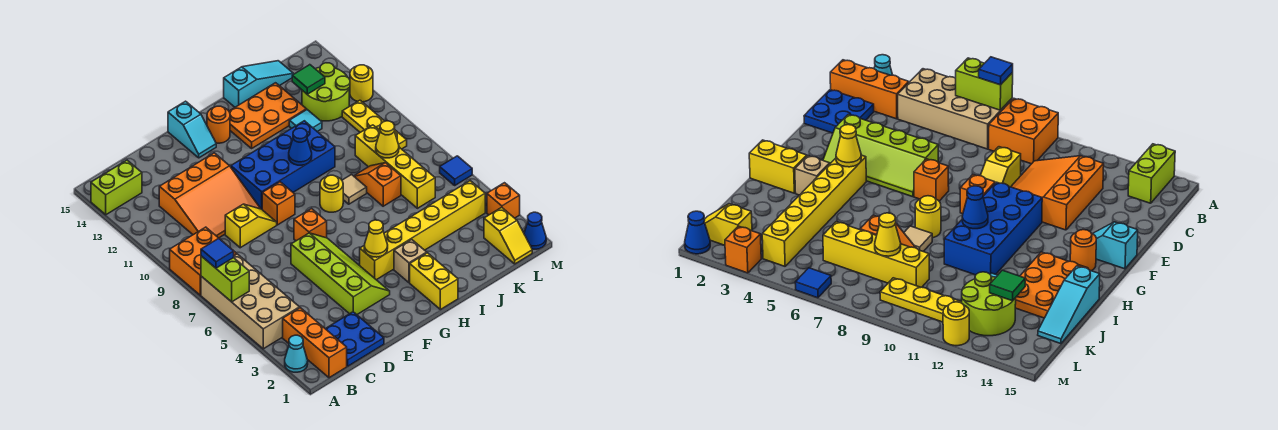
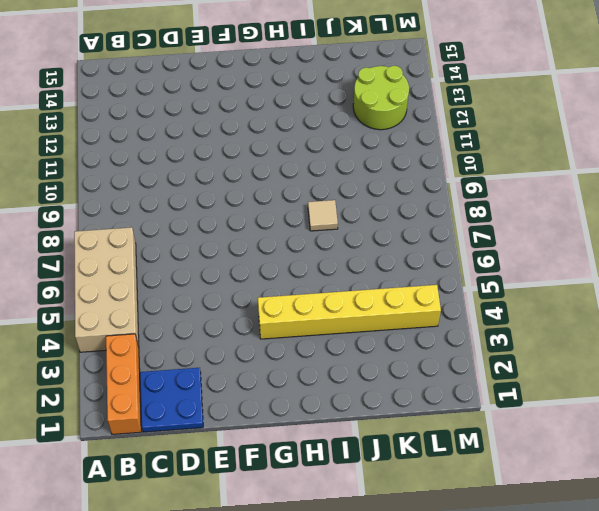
none -> cyan 1x1 cone [285,335,308,372]
none -> orange 2x2 brick [170,227,237,295]
none -> lime 1x2 brick [91,160,142,215]
none -> orange 3x3 slope [159,153,261,238]

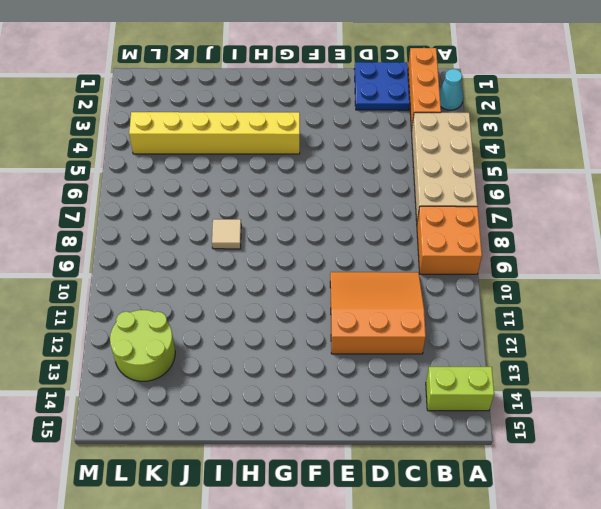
none -> yellow 1x2 slope [225,204,277,248]
none -> lime 2x4 slope [291,233,390,315]
none -> orange 1x1 brick [294,209,327,241]
none -> orange 1x1 brick [262,182,295,225]

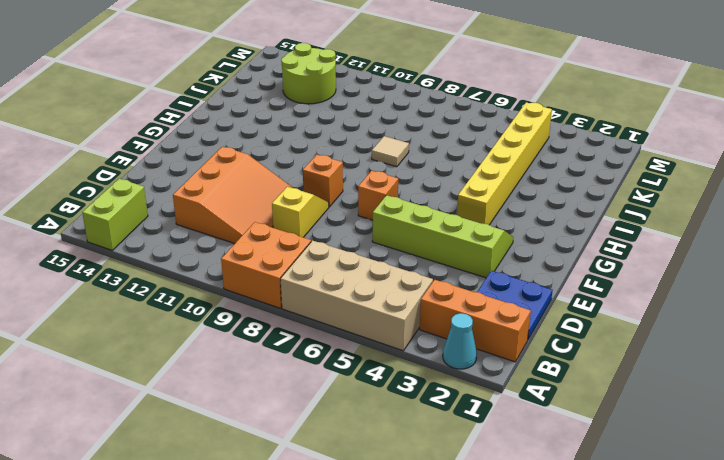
none -> blue 2x4 brick [231,121,335,209]
none -> cyan 1x2 slope [168,101,216,158]
none -> orange 1x1 round brick [207,106,230,143]
none -> yellow 1x2 brick [410,253,458,310]

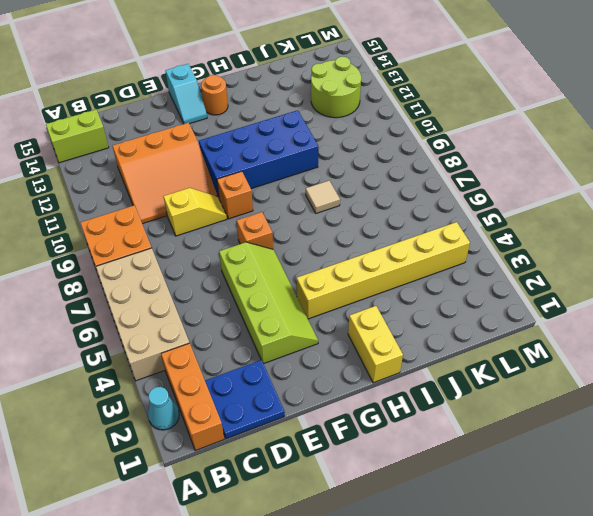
none -> tan 1x1 brick [394,239,427,283]
none -> yellow 1x1 round brick [320,175,343,212]
none -> orange 2x3 plate [229,83,306,148]
none -> cyan 1x3 slope [224,61,293,107]

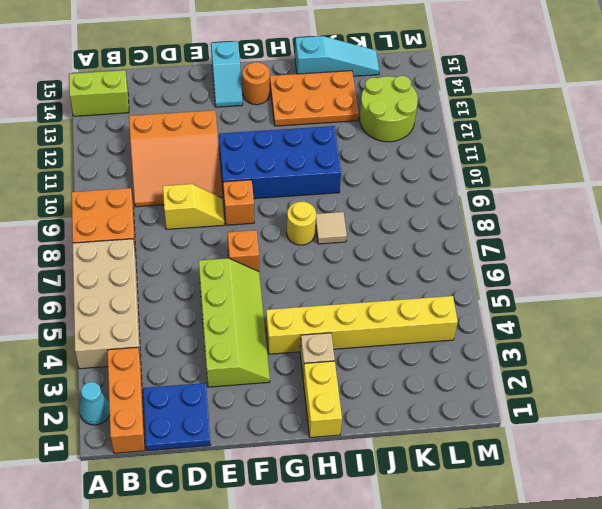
none -> orange 1x2 slope [354,163,401,206]
none -> cyan 1x1 tile [289,110,322,132]
none -> yellow 1x4 brick [355,125,435,208]
none -> yellow 1x2 slope [484,207,532,264]

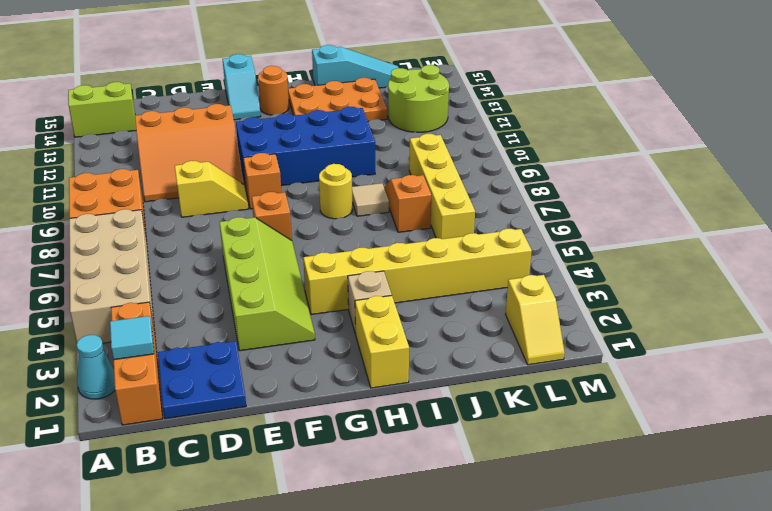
cyan 1x1 tile [110,316,154,360] -> cyan 1x1 tile moved to [289,110,322,132]
none -> yellow 1x3 plate [342,100,407,149]
none -> blue 1x1 cone [524,212,546,249]
none -> orange 1x1 brick [487,183,520,218]
none -> blue 1x1 tile [440,156,472,185]

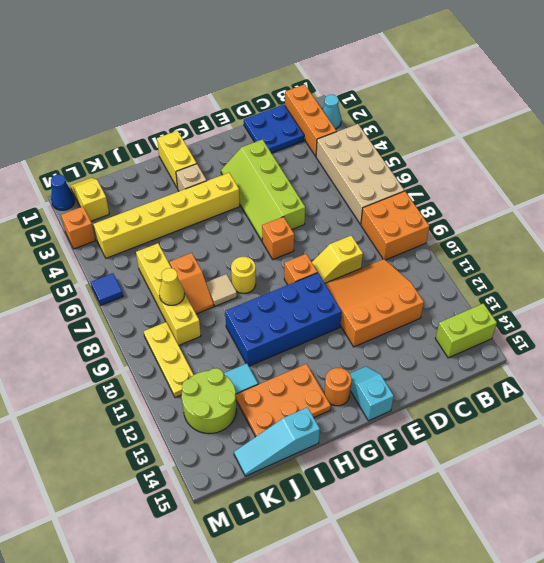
none -> yellow 1x1 round brick [350,65,373,102]
none -> lime 1x2 brick [201,256,249,302]
none -> yellow 1x1 cone [364,220,388,257]
none -> blue 1x1 cone [289,128,312,165]

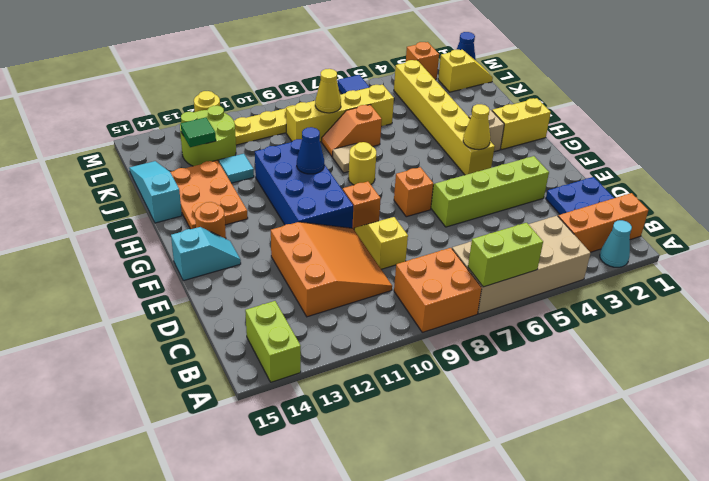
none -> blue 1x1 tile [201,238,234,268]

